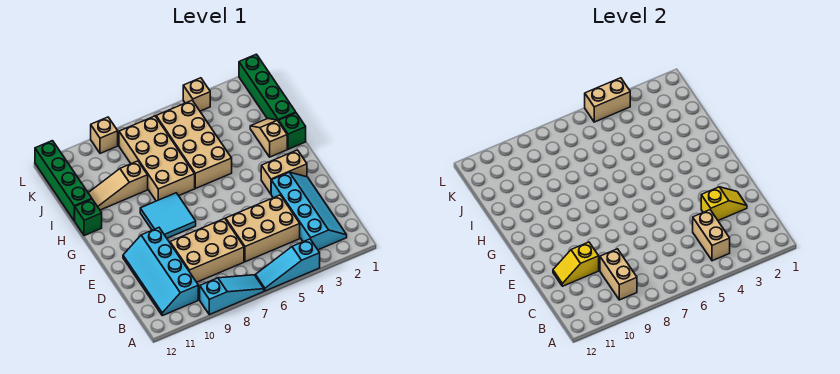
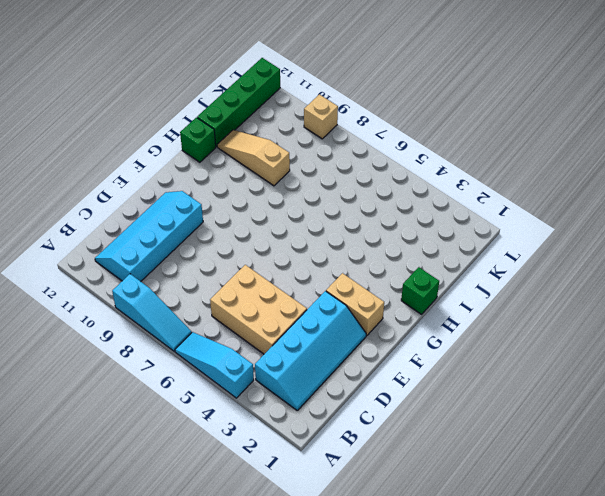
none -> tan 2x3 brick [170,219,244,282]
none -> cyan 2x2 tile [140,193,196,238]
none -> tan 1x2 slope [250,119,287,157]

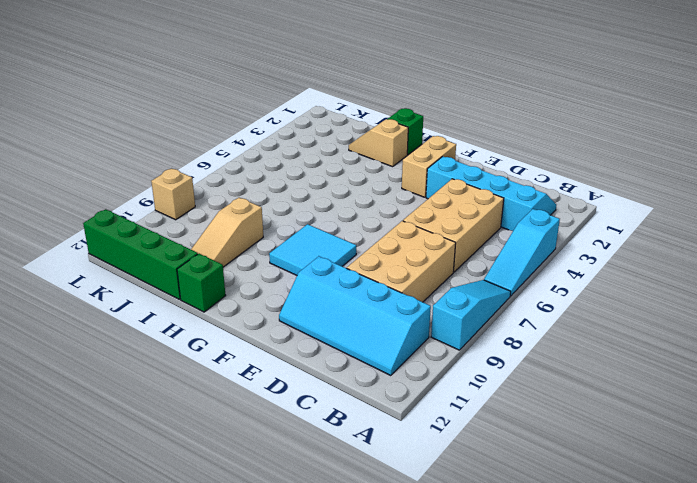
none -> tan 2x4 brick [156,100,232,189]
none -> tan 2x4 brick [119,116,195,201]
none -> green 1x4 brick [239,54,296,121]

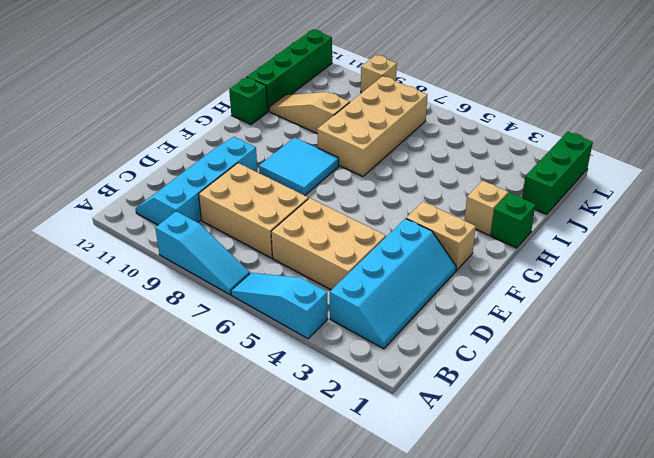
green 1x3 brick [522,132,593,214] -> green 1x4 brick [239,54,296,121]
none -> tan 2x4 brick [156,100,232,189]
none -> tan 1x1 brick [183,78,210,111]
none -> tan 1x2 brick [693,210,730,261]

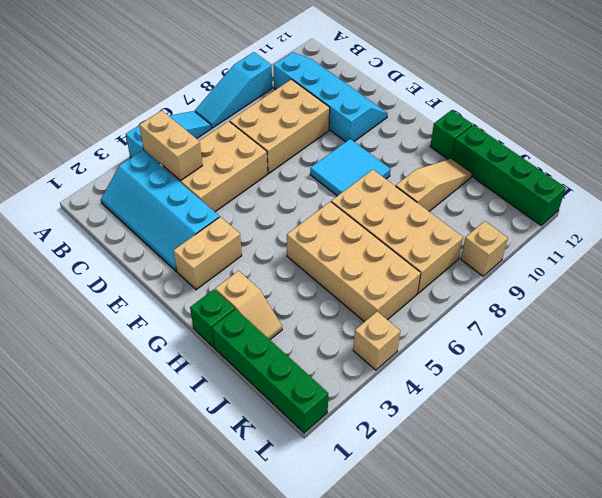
none -> tan 1x2 brick [600,249,637,300]
none -> yellow 1x2 slope [701,187,747,220]
none -> yellow 1x2 slope [553,242,599,286]

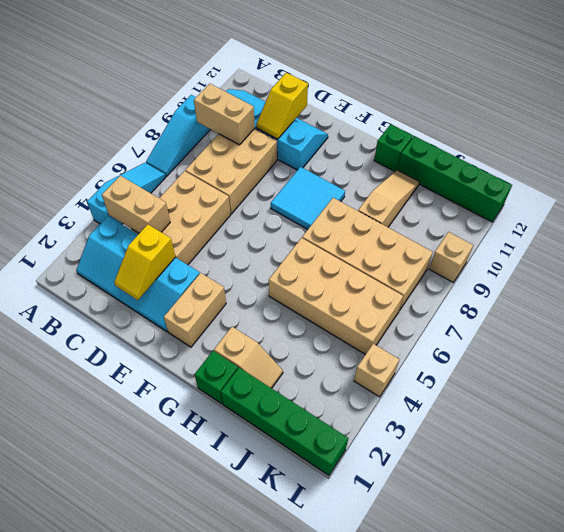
yellow 1x2 slope [256,73,308,139] -> yellow 1x2 slope turned to [553,242,599,286]
none -> tan 1x2 brick [585,78,630,122]

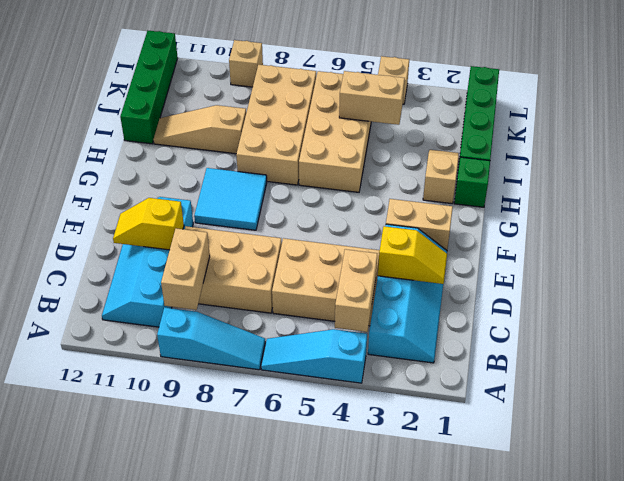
tan 1x2 brick [339,71,405,125] -> tan 1x2 brick moved to [585,78,630,122]
none -> green 1x1 brick [75,199,102,236]

